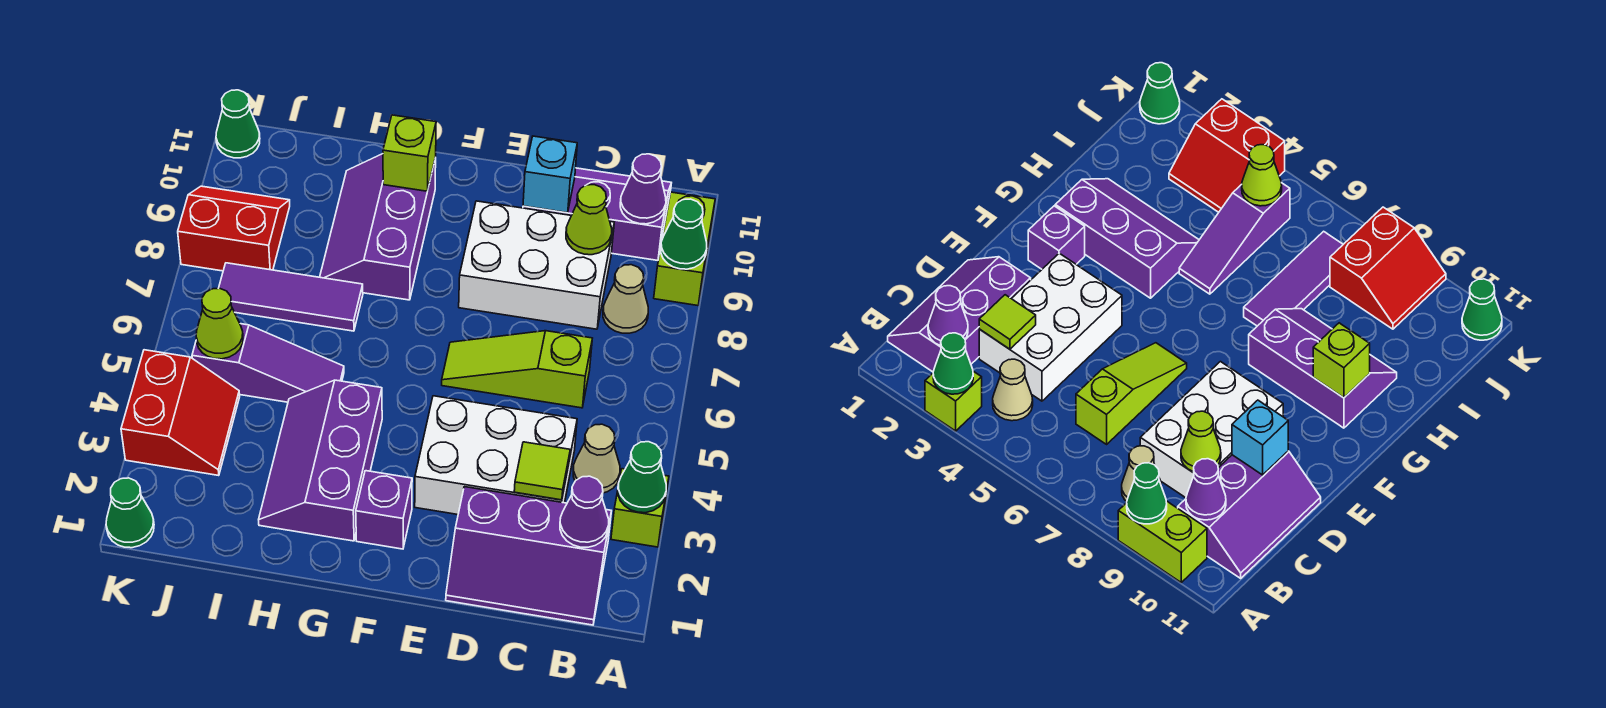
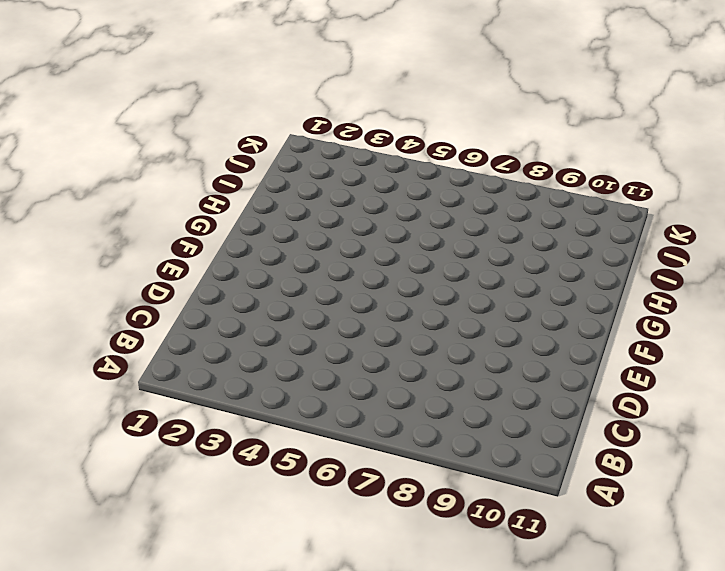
none -> lime 1x1 brick [611,469,669,547]
none -> lime 1x2 brick [654,192,715,306]
none -> purple 2x3 slope [446,487,611,625]

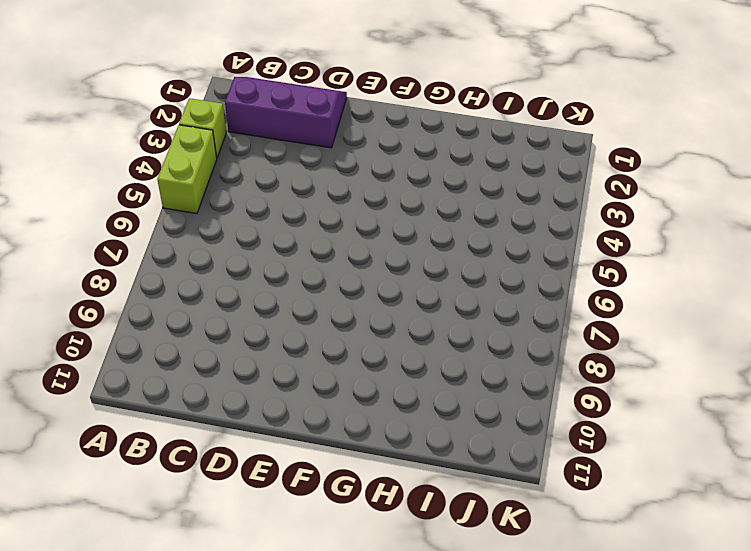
lime 1x2 brick [157,125,217,214] -> lime 1x2 brick moved to [654,192,715,306]
none -> tan 1x1 cone [573,424,620,493]
none -> tan 1x1 cone [603,265,648,333]
none -> purple 2x3 slope [523,168,671,260]

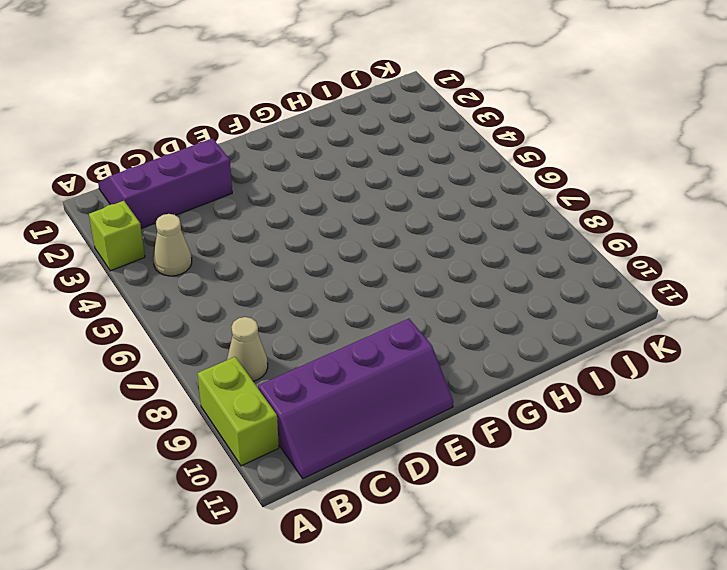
purple 2x4 slope [258,318,453,479] -> purple 2x3 slope [523,168,671,260]
none -> white 2x3 brick [415,396,577,515]
none -> lime 1x3 slope [442,331,592,408]
none -> white 2x3 brick [459,201,614,329]

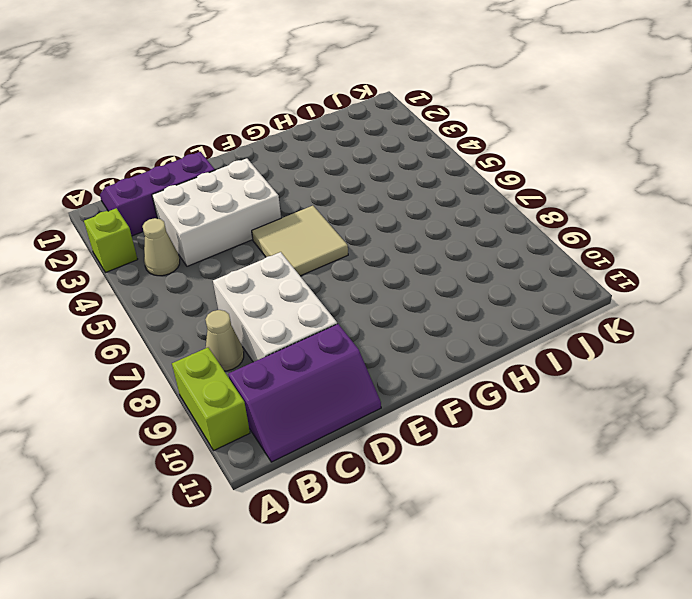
white 2x3 brick [213,252,337,362] -> white 2x3 brick turned to [459,201,614,329]
tan 2x2 tile [252,206,348,276] -> lime 1x3 slope [442,331,592,408]
none -> purple 1x1 brick [356,471,412,549]
none -> purple 2x3 slope [259,380,382,541]
none -> purple 2x3 slope [320,154,436,300]

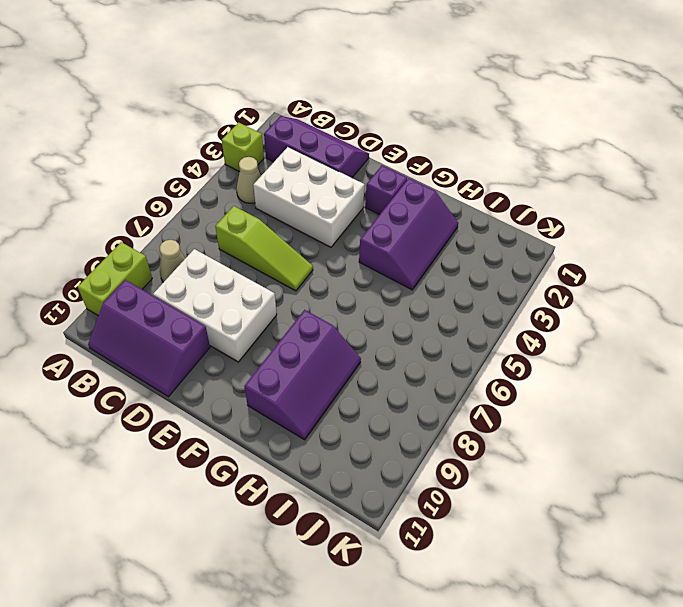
none -> purple 1x3 slope [192,324,344,402]
none -> purple 1x3 tile [219,263,363,331]
none -> red 2x2 slope [121,350,240,476]

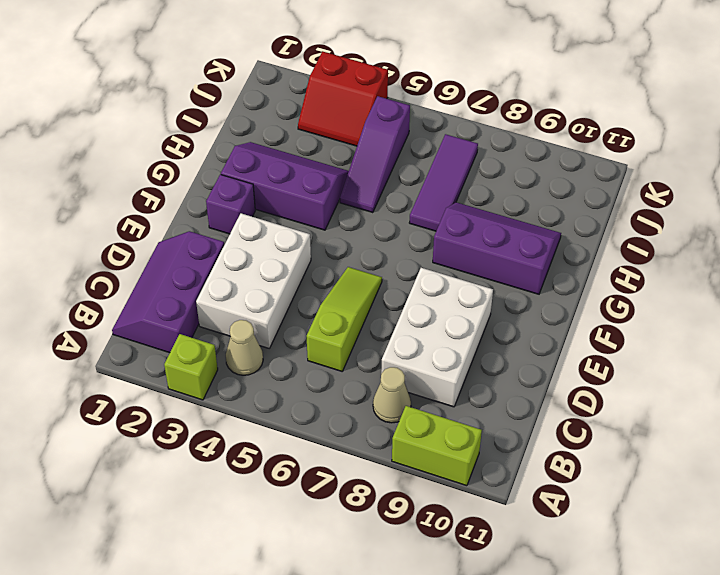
none -> purple 2x3 slope [523,168,671,260]
none -> red 2x2 slope [178,186,290,271]
none -> green 1x1 cone [106,478,154,548]

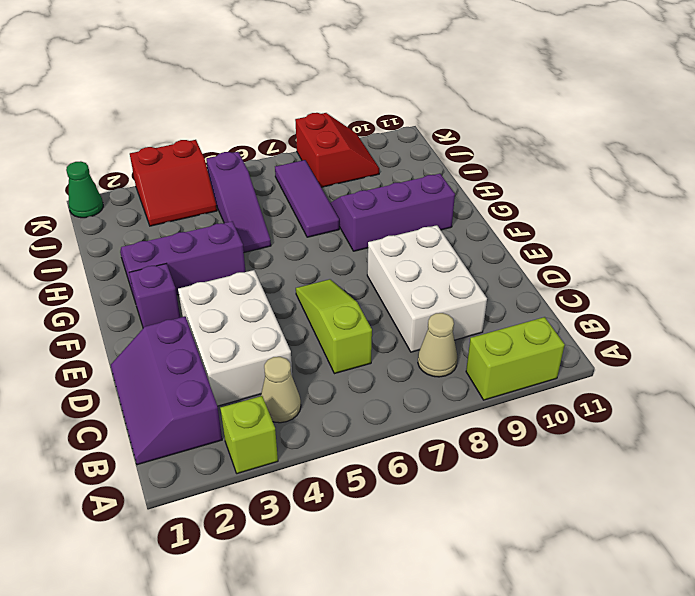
none -> purple 2x3 slope [523,168,671,260]
none -> green 1x1 cone [216,90,260,158]
none -> green 1x1 cone [618,442,666,513]

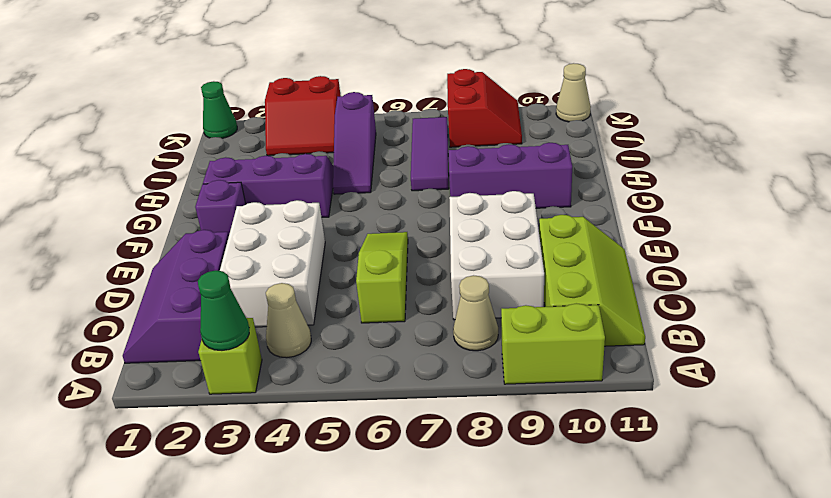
lime 2x3 slope [539,215,645,346] -> purple 2x3 slope [523,168,671,260]
tan 1x1 cone [556,63,591,122] -> green 1x1 cone [216,90,260,158]
none -> green 1x1 cone [661,199,707,269]
none -> purple 1x1 cone [560,476,609,547]
none -> purple 1x1 cone [620,154,666,224]

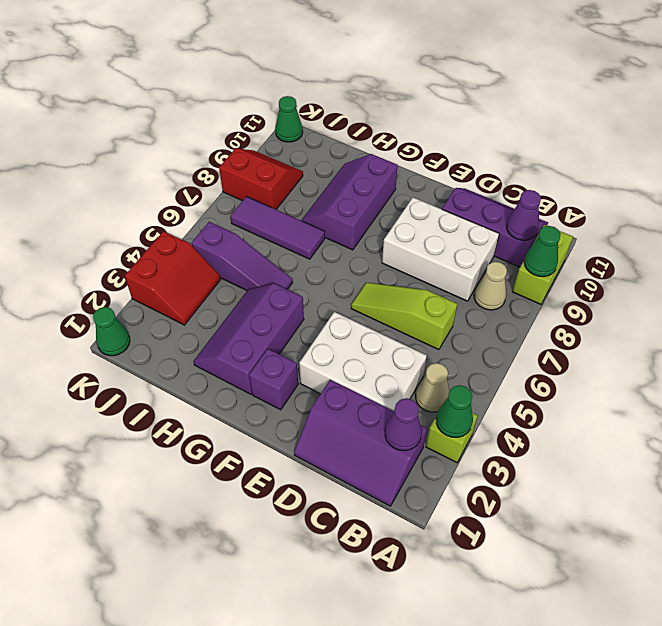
none -> lime 1x1 tile [514,442,570,500]
none -> lime 1x1 cone [566,185,612,255]
none -> cyan 1x1 brick [523,136,577,213]

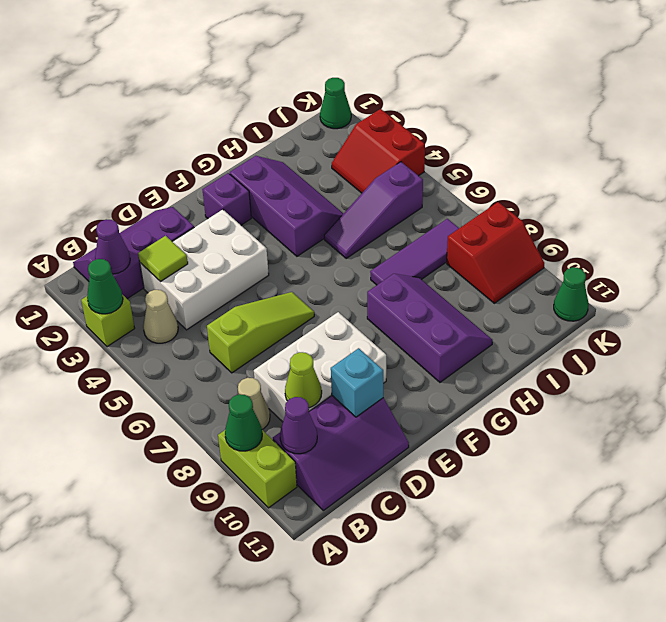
none -> lime 1x1 brick [383,115,436,191]
none -> lime 1x1 cone [196,288,243,359]

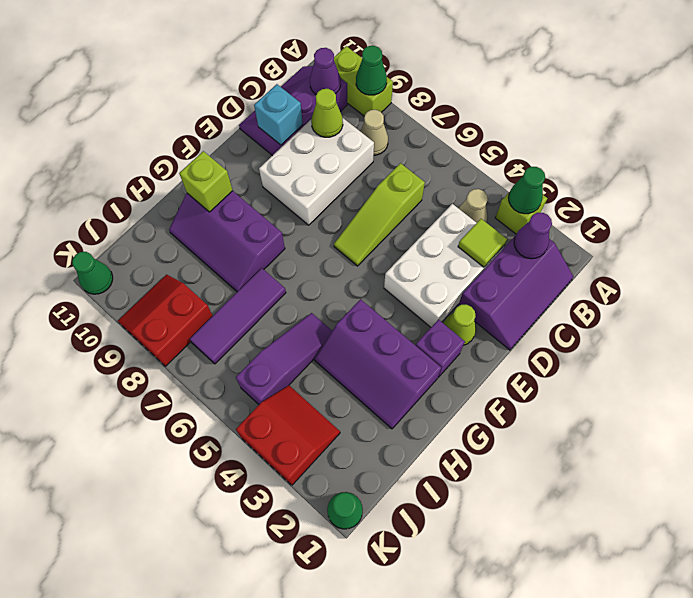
lime 1x1 cone [444,305,476,345] -> lime 1x1 cone moved to [196,288,243,359]

